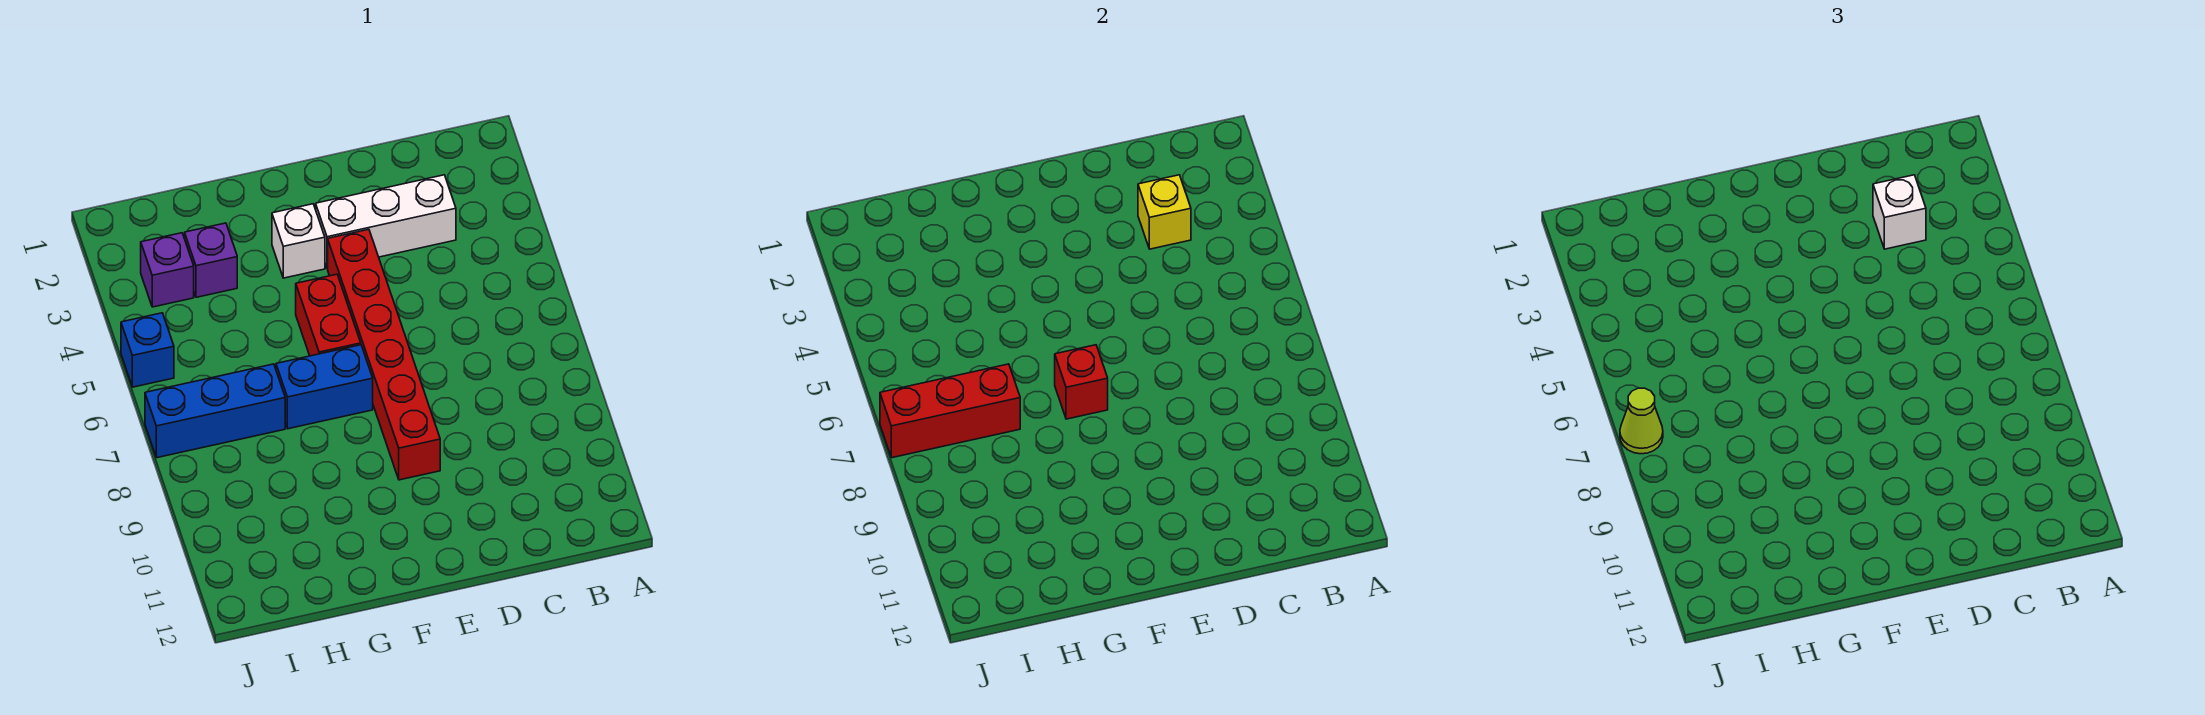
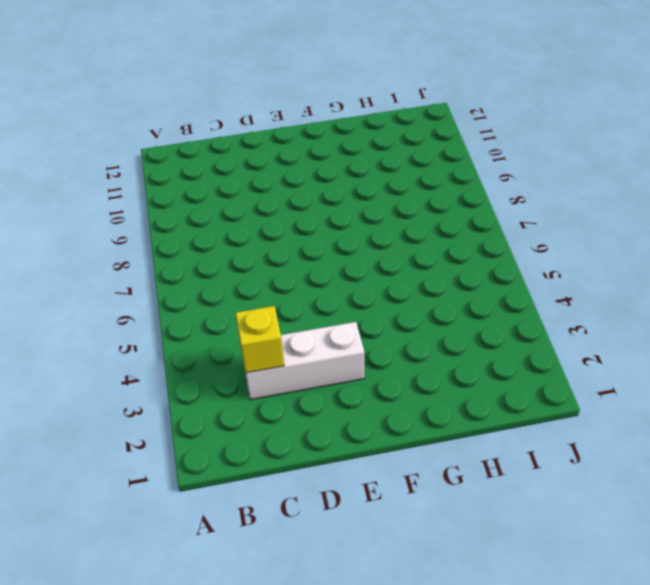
none -> red 1x6 brick [328,229,440,480]
none -> white 1x1 brick [272,204,325,278]
none -> red 1x2 brick [296,274,361,356]

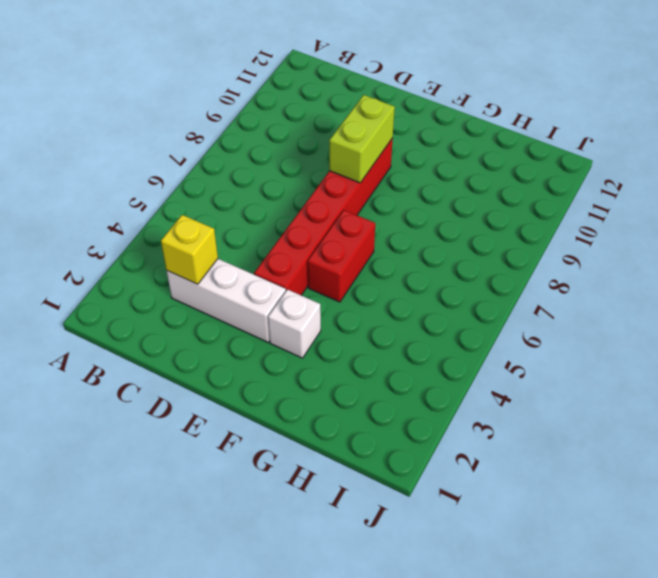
lime 1x2 brick [329,95,395,183] -> none
none -> blue 1x2 brick [276,345,373,429]
none -> purple 1x1 brick [185,223,237,297]
none -> blue 1x3 brick [145,364,285,458]

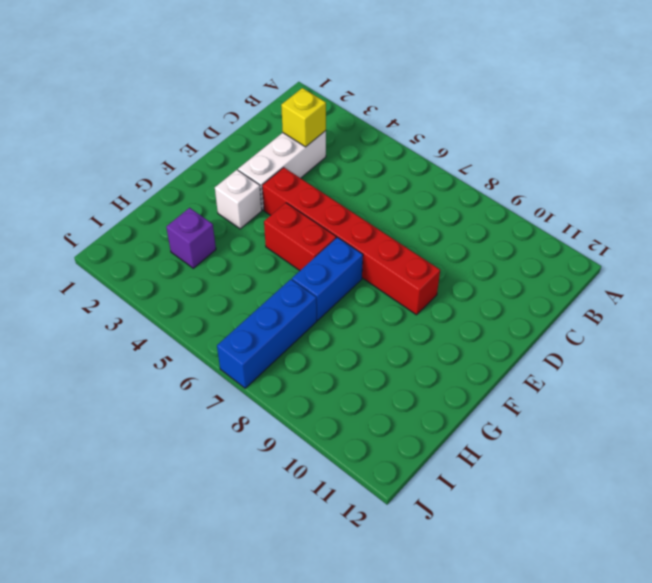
none -> purple 1x1 brick [141,233,194,307]
none -> blue 1x1 brick [121,313,174,387]
none -> red 1x1 brick [1055,345,1108,419]

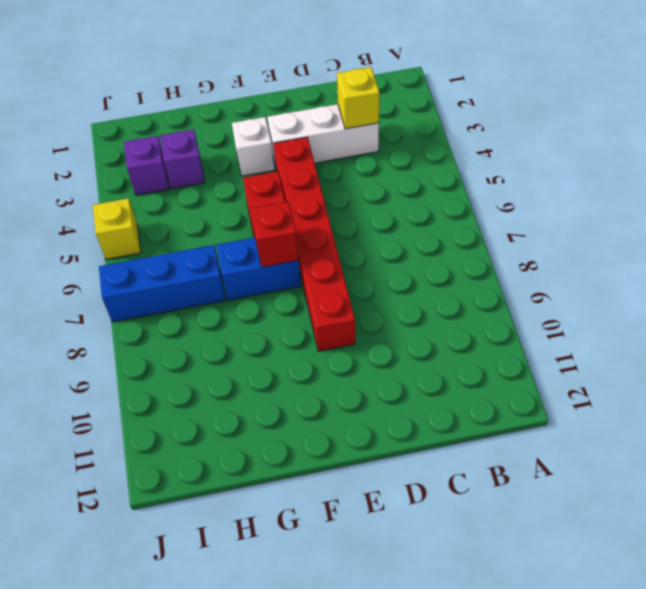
yellow 1x1 brick [93,198,141,259] -> blue 1x1 brick [121,313,174,387]
none -> red 1x3 brick [880,364,1020,458]
none -> white 1x1 brick [1873,175,1926,249]
none -> lime 1x1 cone [1620,388,1663,454]

